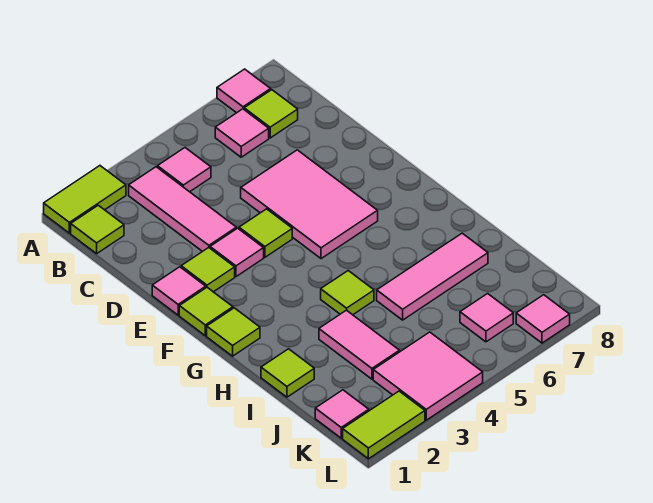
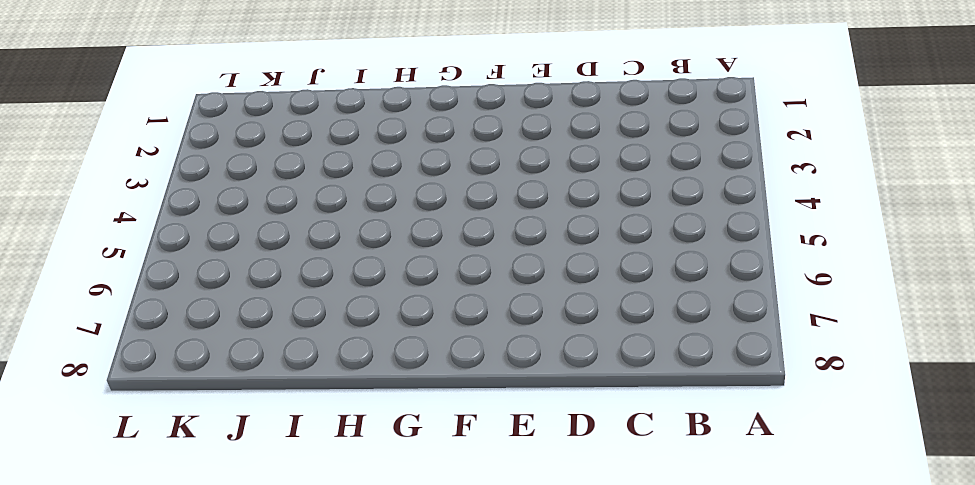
none -> lime 1x2 tile [44,166,126,233]
none -> pink 1x1 tile [217,69,271,113]
none -> lime 1x1 tile [71,205,124,254]

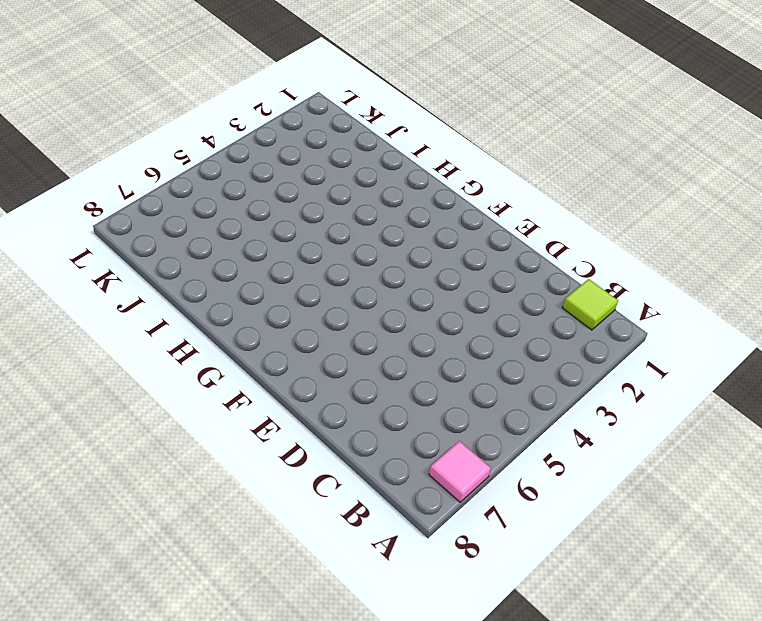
none -> lime 1x2 tile [44,166,126,233]
none -> pink 1x3 tile [129,167,236,252]
none -> pink 1x1 tile [158,148,211,192]

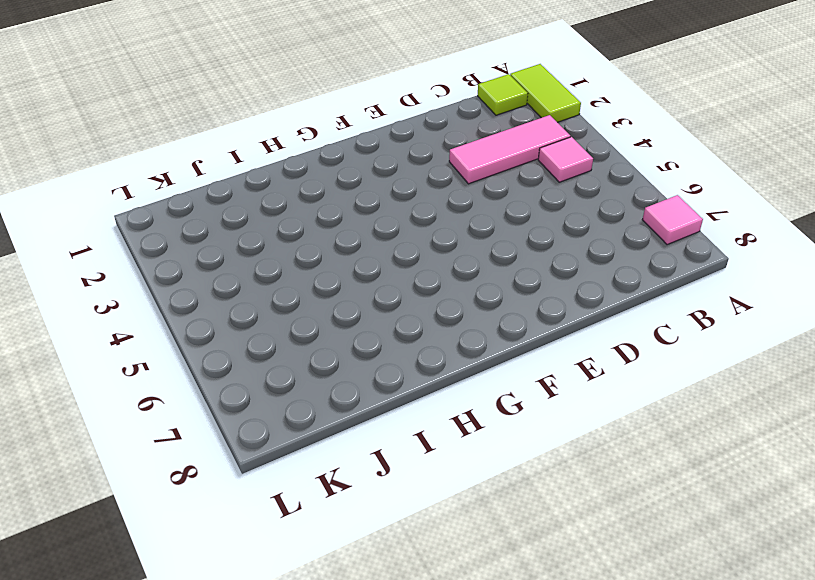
none -> pink 1x1 tile [215,109,269,157]
none -> lime 1x1 tile [244,90,298,138]
none -> pink 2x3 tile [241,150,378,259]

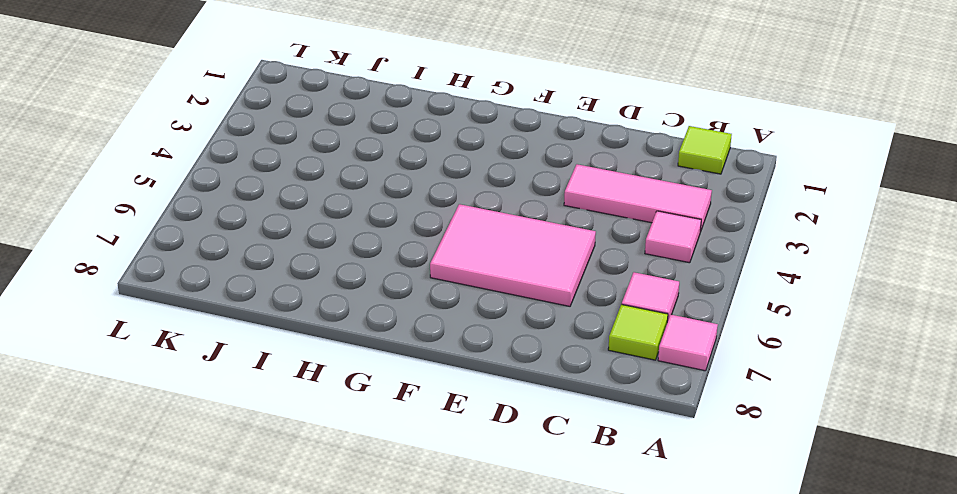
none -> lime 1x2 tile [44,166,126,233]
none -> pink 1x1 tile [152,267,206,315]
none -> lime 1x1 tile [181,248,235,292]

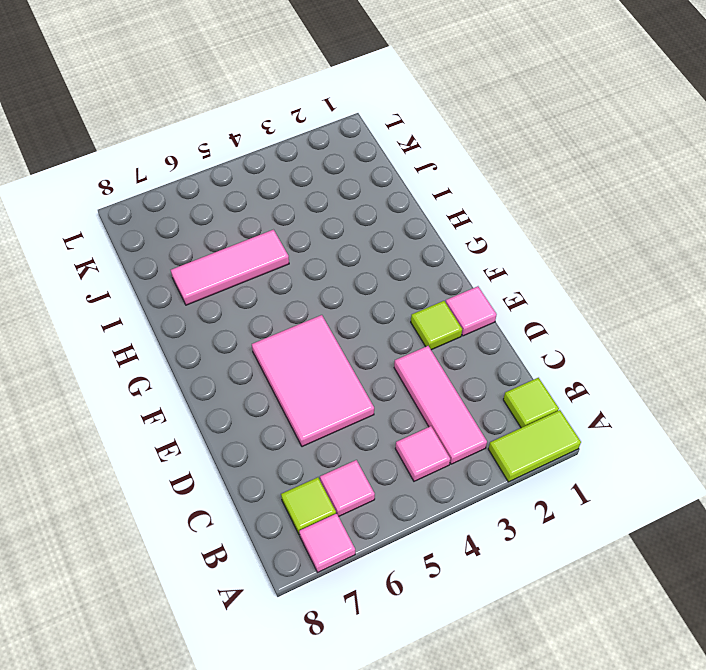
none -> pink 1x1 tile [210,228,264,277]
none -> lime 1x1 tile [239,209,292,257]
none -> lime 1x1 tile [179,288,233,336]

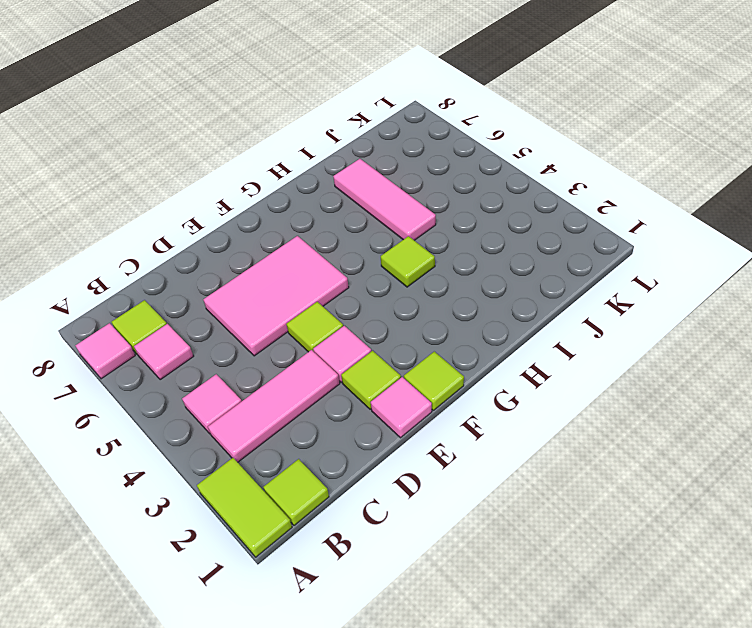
none -> lime 1x1 tile [207,308,260,356]
none -> lime 1x1 tile [261,349,314,397]
none -> pink 1x2 tile [319,310,400,379]

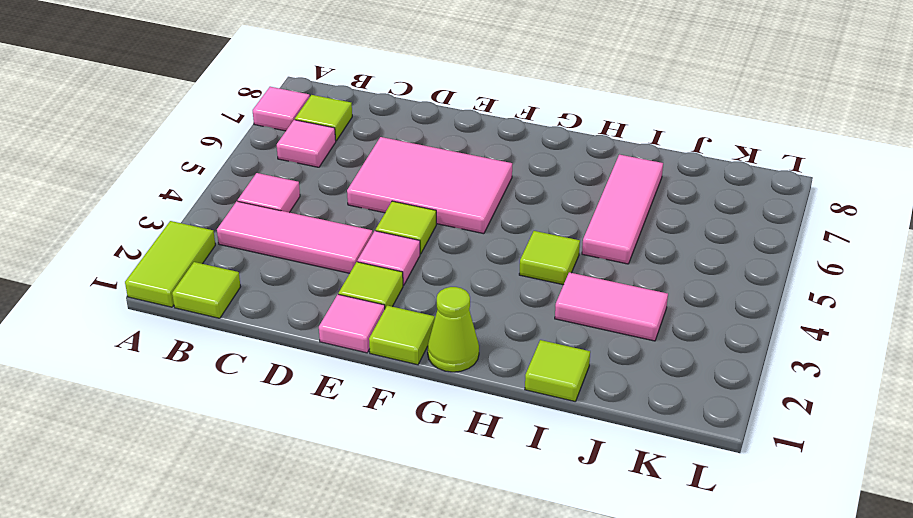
lime 1x1 cone [428,287,479,372] -> lime 1x1 tile [207,308,260,356]
none -> pink 1x1 tile [315,390,369,438]
none -> pink 2x2 tile [373,332,483,420]
none -> pink 1x1 tile [460,294,513,342]

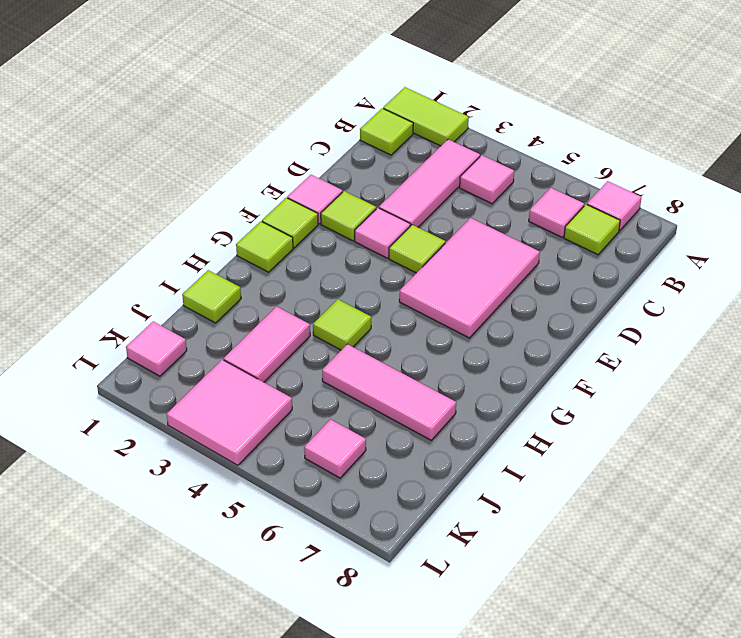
none -> lime 1x2 tile [343,391,425,459]
none -> pink 1x1 tile [516,295,570,343]

